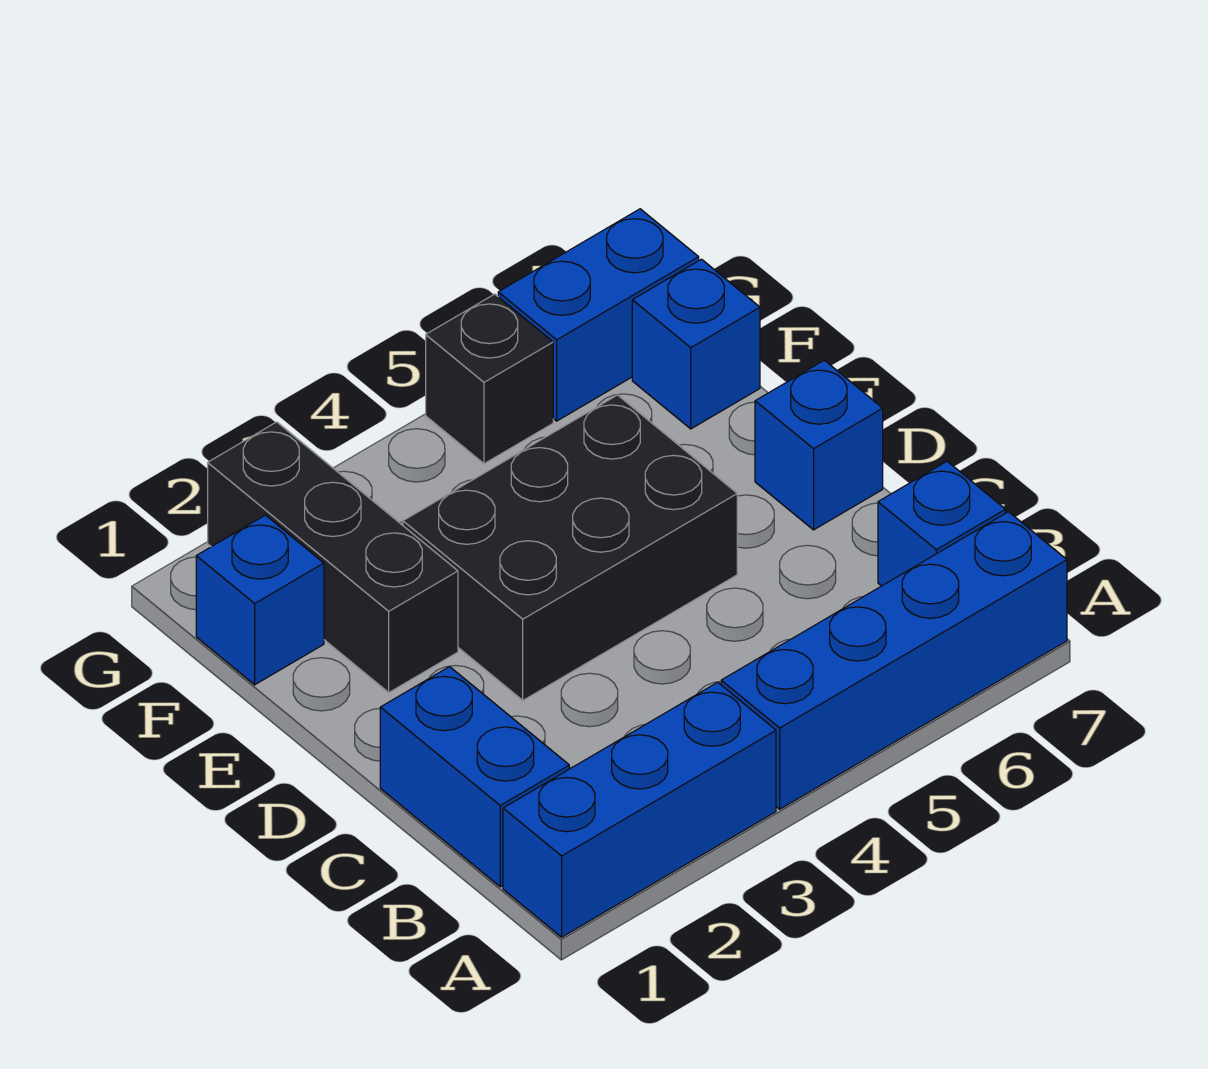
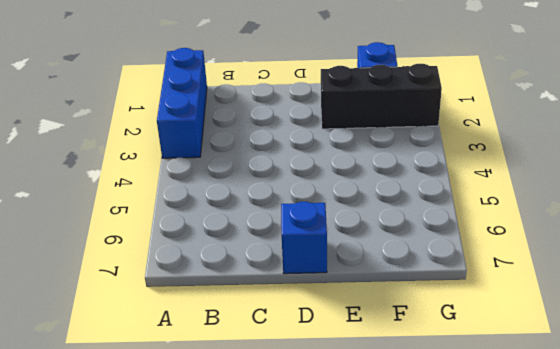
none -> blue 1x4 brick [721,512,1067,809]
none -> blue 1x2 brick [380,667,569,887]

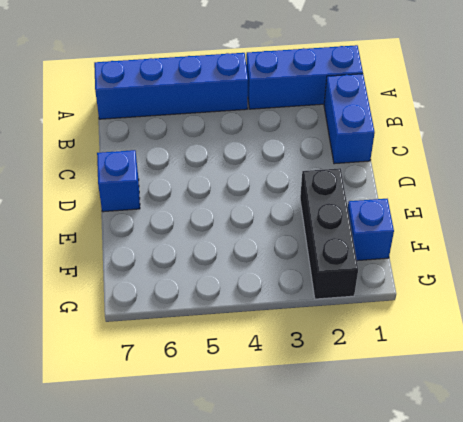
none -> blue 1x1 brick [878,461,1006,586]
none -> black 2x3 brick [403,395,737,700]

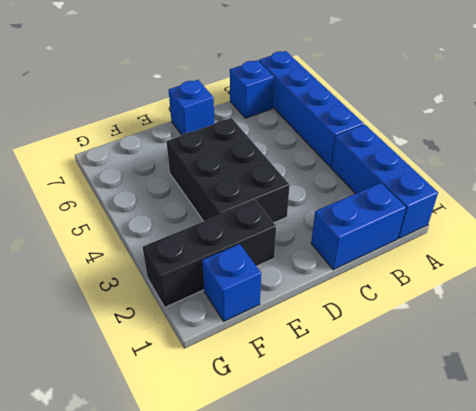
none -> blue 1x1 brick [632,259,760,429]
none -> black 1x1 brick [426,294,553,464]

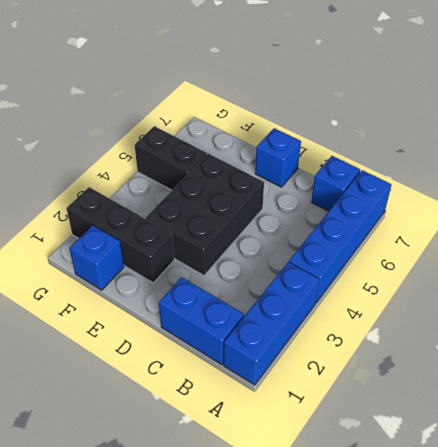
black 1x2 brick [135,126,207,190] -> black 1x1 brick [426,294,553,464]
none -> blue 1x1 brick [632,259,760,429]
none -> blue 1x2 brick [498,209,699,421]

